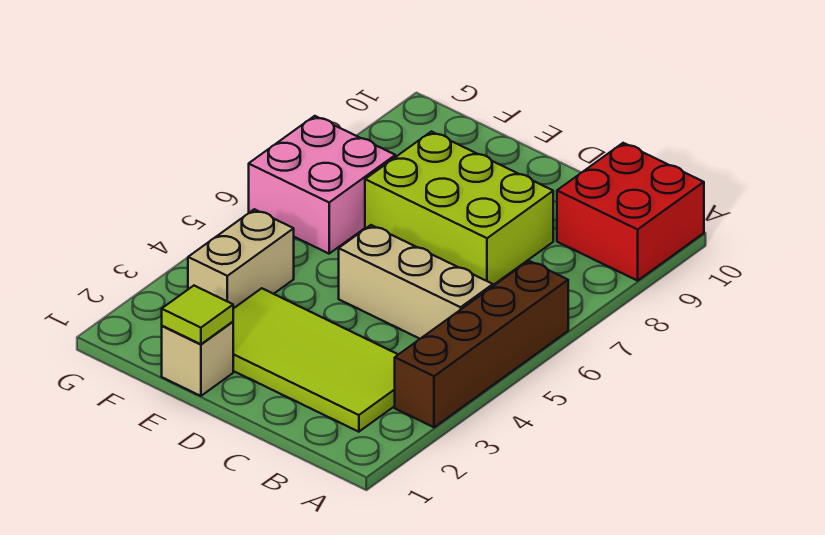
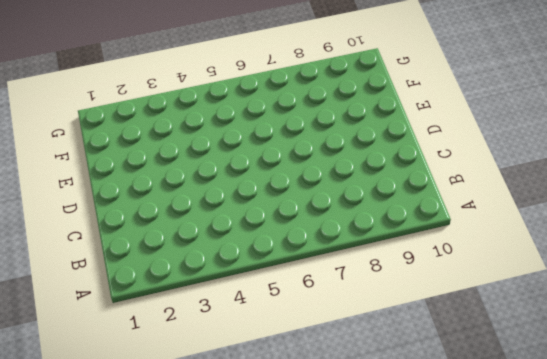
none -> brown 1x4 brick [395,261,568,427]
none -> red 2x2 brick [557,143,704,281]

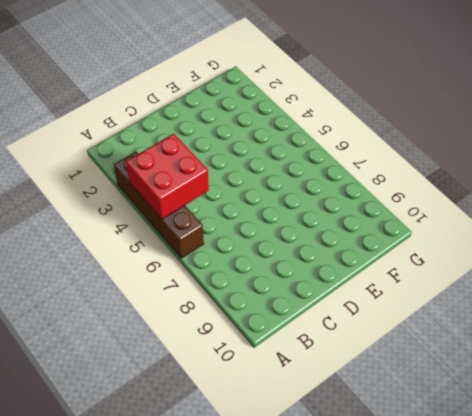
red 2x2 brick [126,134,209,219] -> red 2x2 brick moved to [557,143,704,281]
none -> lime 2x4 tile [233,288,398,432]
none -> tan 1x3 brick [339,225,493,339]

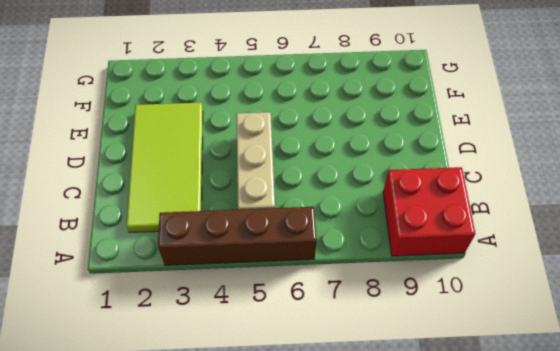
none -> lime 2x3 brick [365,132,553,285]
none -> tan 1x1 brick [162,322,233,396]

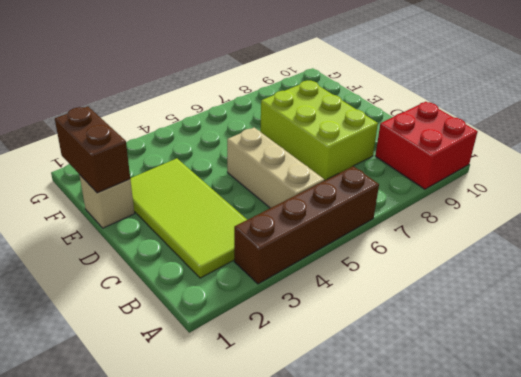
brown 1x2 brick [55,106,130,193] -> lime 1x1 tile [162,286,233,344]
none -> tan 1x2 brick [188,209,294,309]
none -> pink 2x2 brick [249,116,395,253]

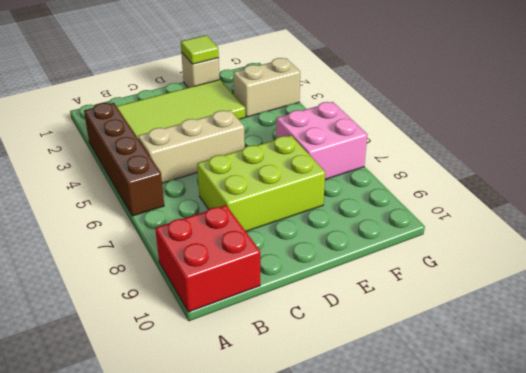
tan 1x2 brick [234,58,300,117] -> tan 1x2 brick turned to [188,209,294,309]

